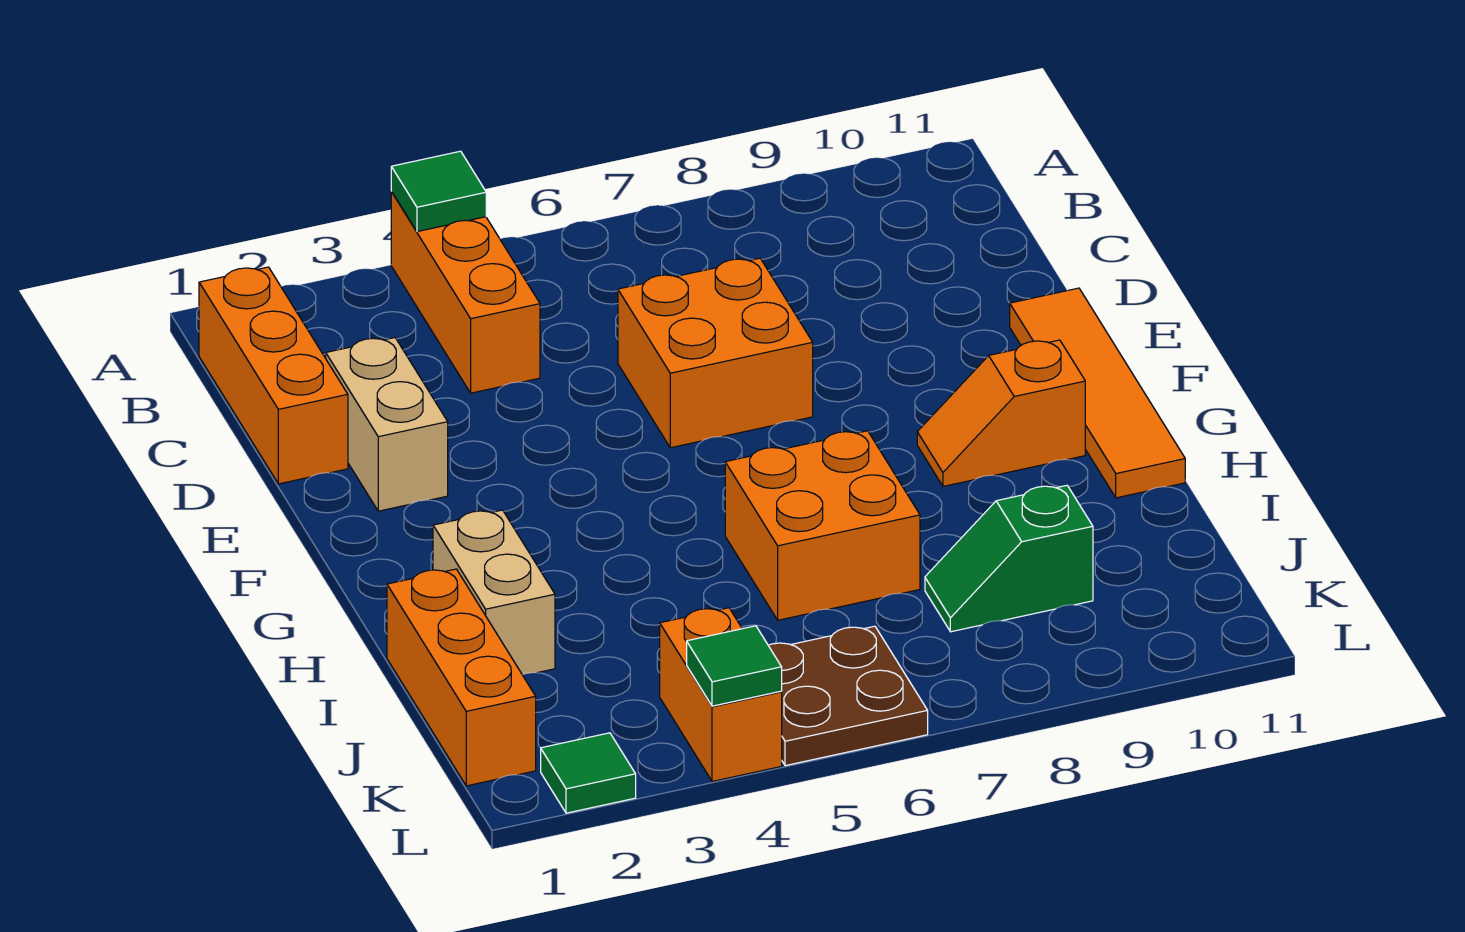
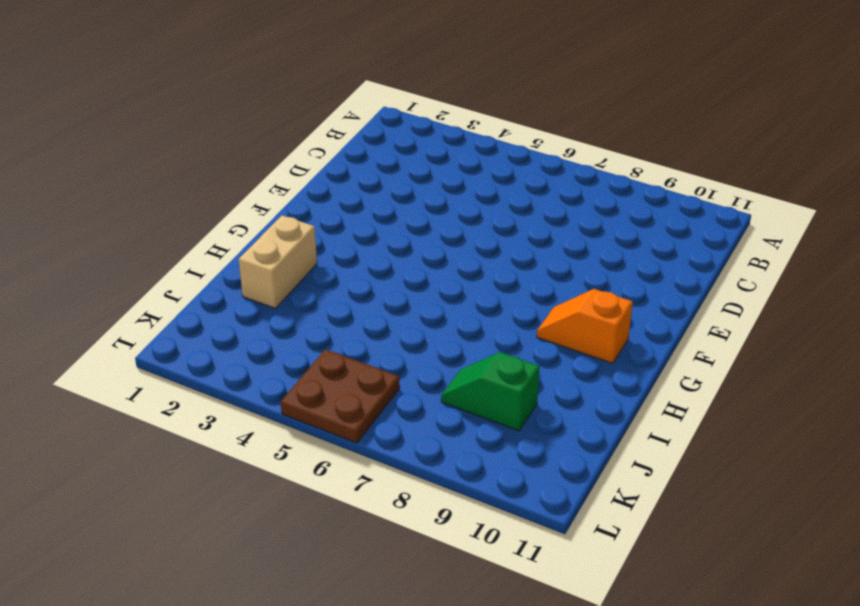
none -> orange 1x3 brick [391,192,540,393]
none -> orange 1x3 brick [199,267,348,484]
none -> tan 1x2 brick [326,338,448,511]

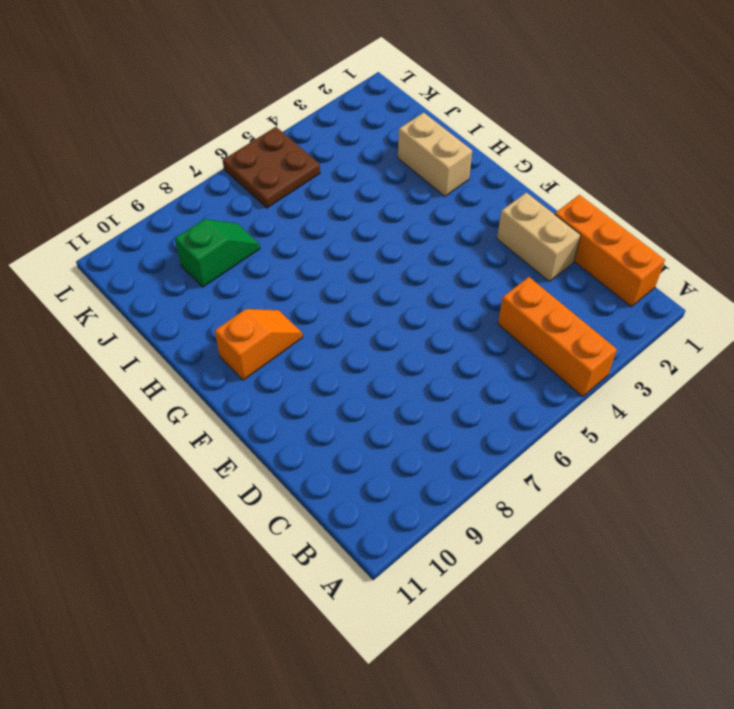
none -> orange 2x2 brick [618,258,813,448]
none -> orange 1x4 tile [1010,288,1185,498]
none -> orange 2x2 brick [725,431,920,620]

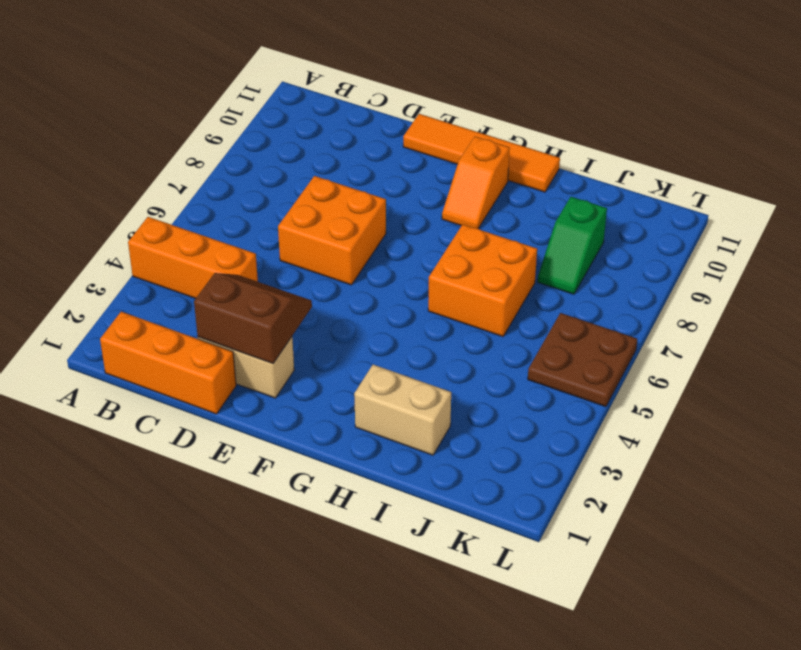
brown 2x2 slope [194,273,312,363] -> none
none -> orange 1x3 brick [387,569,536,786]
none -> orange 1x2 brick [660,608,782,781]
none -> green 1x1 tile [541,733,636,813]

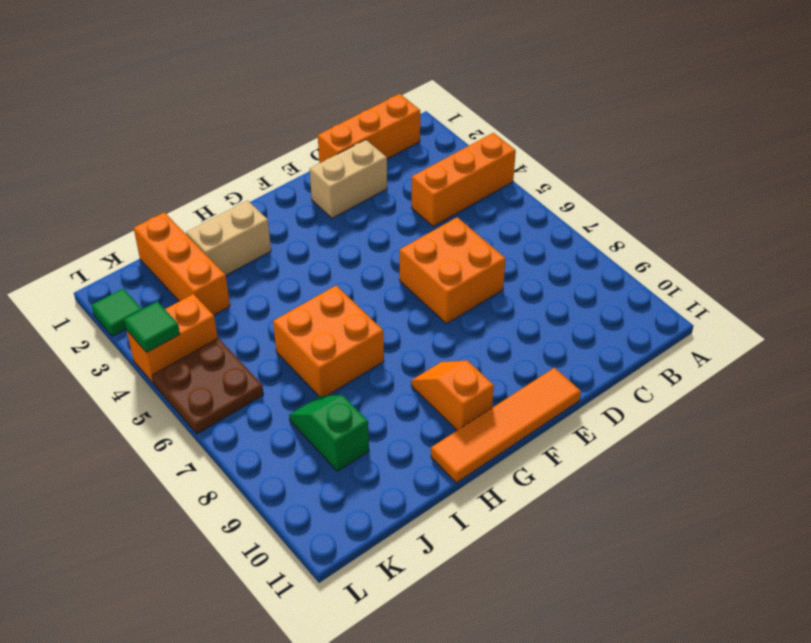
orange 1x3 brick [134,212,230,315] -> orange 1x3 brick turned to [387,569,536,786]
none -> green 1x1 tile [391,151,486,232]

